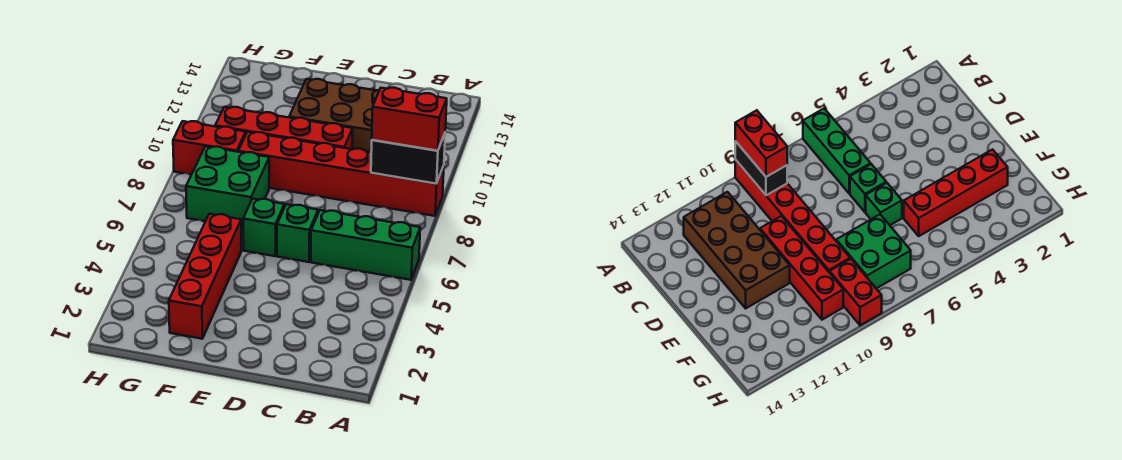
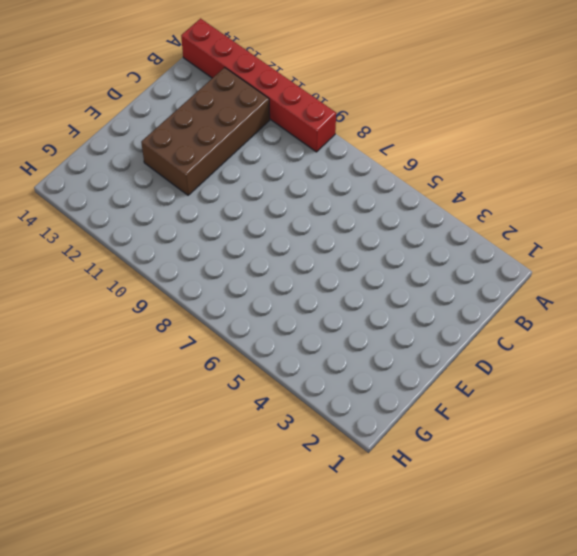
red 1x6 brick [181,19,336,152] -> red 1x6 brick turned to [238,132,444,216]
none -> green 1x3 brick [311,210,420,280]
none -> green 1x1 brick [277,204,318,262]

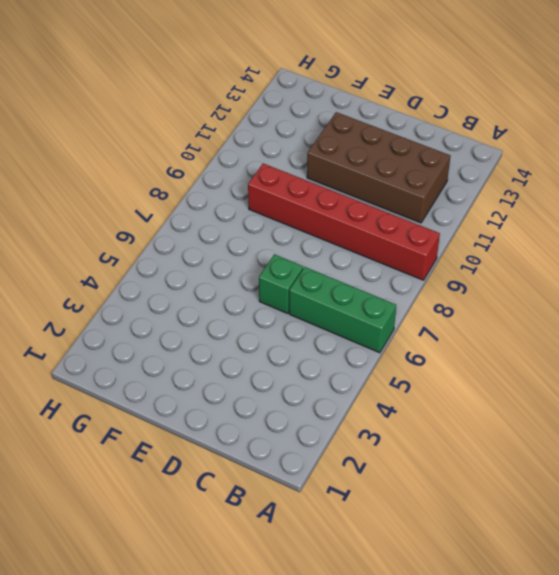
none -> red 1x4 brick [215,107,353,149]
none -> green 1x1 brick [243,199,284,256]

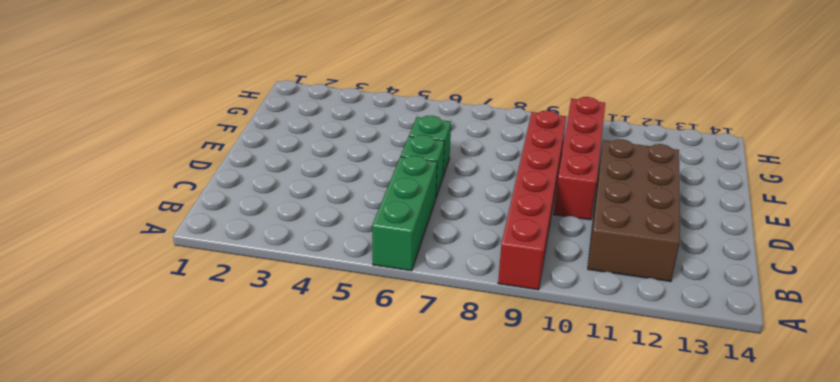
none -> red 1x4 brick [169,214,242,339]
none -> green 2x2 brick [186,146,269,228]

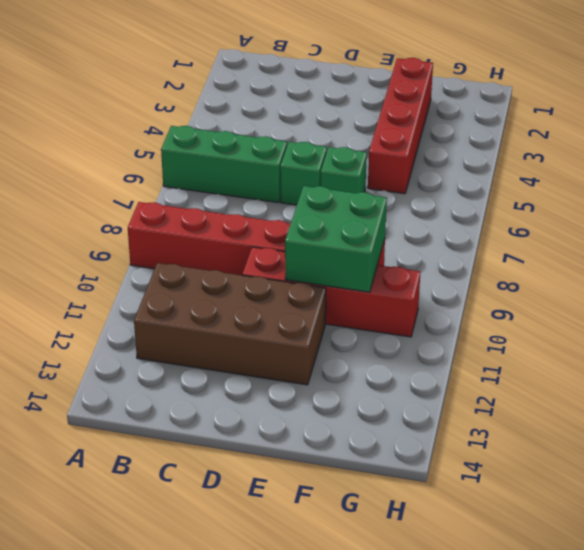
green 2x2 brick [285,186,387,292] -> green 2x2 brick moved to [186,146,269,228]
none -> red 1x2 brick [173,121,246,175]
none -> black 1x2 brick [371,134,445,184]

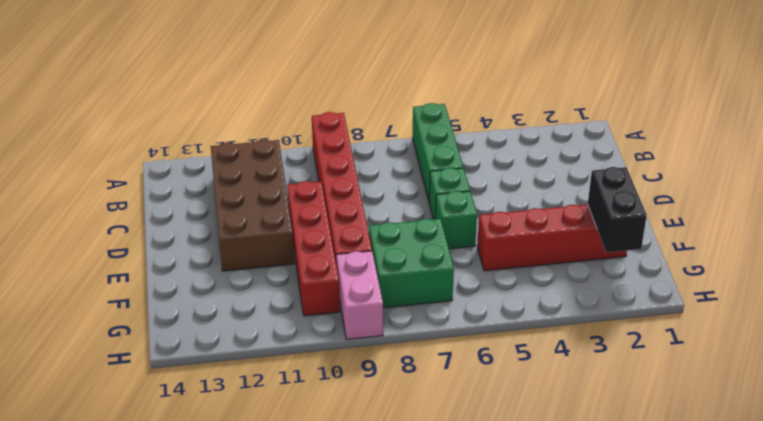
black 1x2 brick [588,167,647,253] -> black 1x2 brick moved to [371,134,445,184]
pink 1x2 brick [336,251,383,339] -> red 1x2 brick [173,121,246,175]
none -> red 1x2 brick [372,88,447,151]

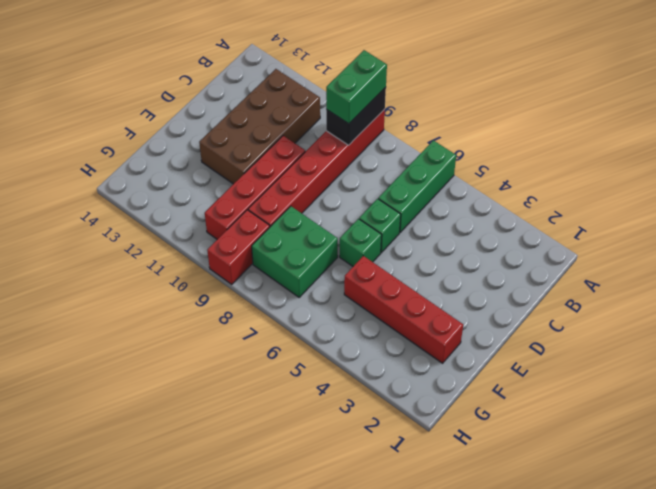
green 1x2 brick [326,50,387,124] -> red 1x2 brick [372,88,447,151]

